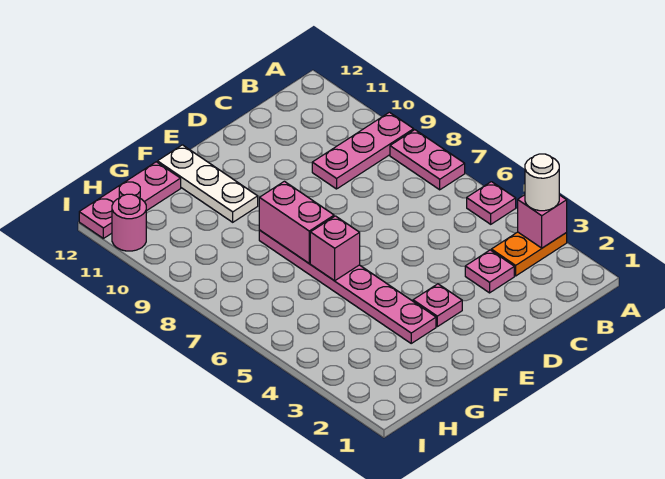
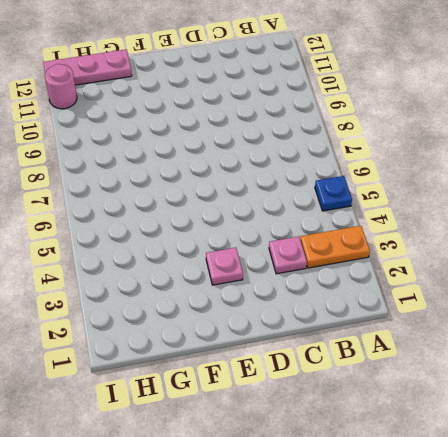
blue 1x1 plate [315,176,352,211] -> pink 1x1 plate [467,182,516,224]
none -> pink 1x2 plate [390,130,465,190]
none -> pink 1x3 plate [312,112,414,189]
none -> pink 1x6 plate [259,230,436,343]

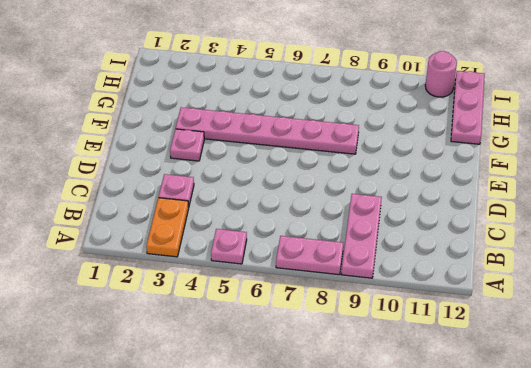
none -> white 1x3 plate [158,145,258,222]
none -> pink 1x1 brick [518,195,567,248]
none -> pink 1x1 brick [310,216,360,281]

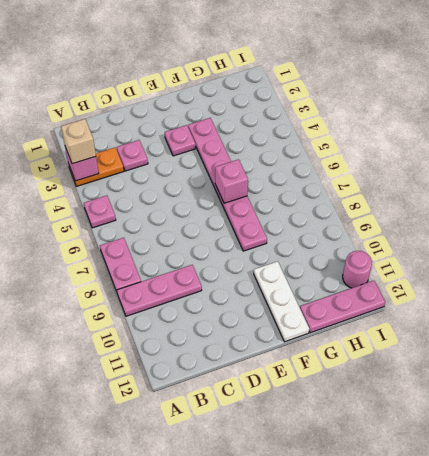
tan 1x1 brick [61,119,96,164] -> white 1x1 round brick [525,154,559,211]
none -> pink 1x2 brick [259,181,334,263]

